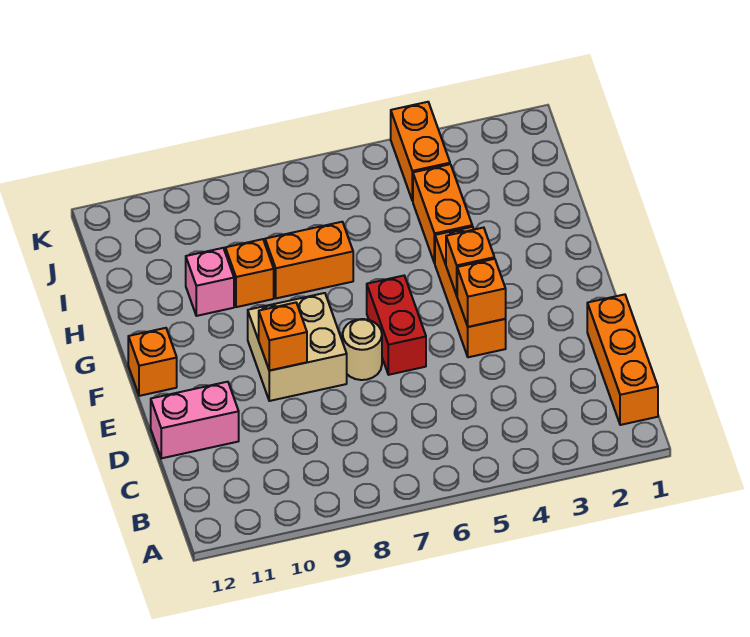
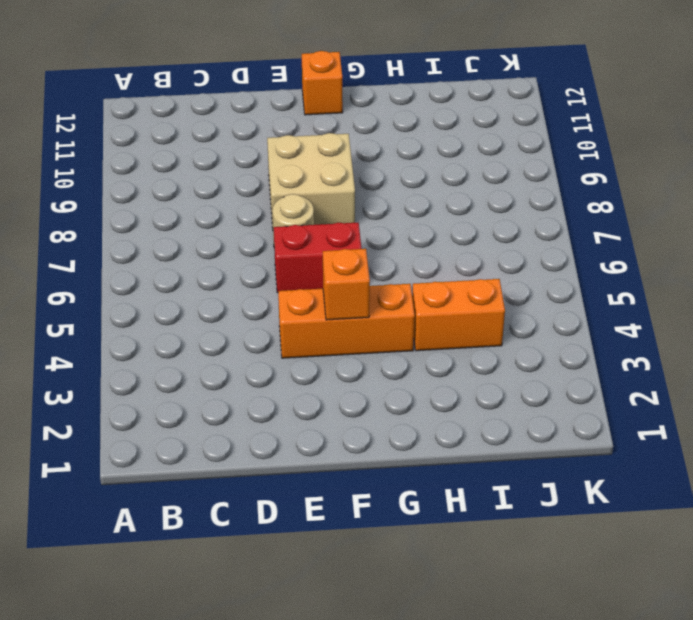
none -> orange 1x3 brick [587,294,658,425]
none -> pink 1x2 brick [151,382,239,458]
none -> orange 1x2 brick [265,222,353,298]

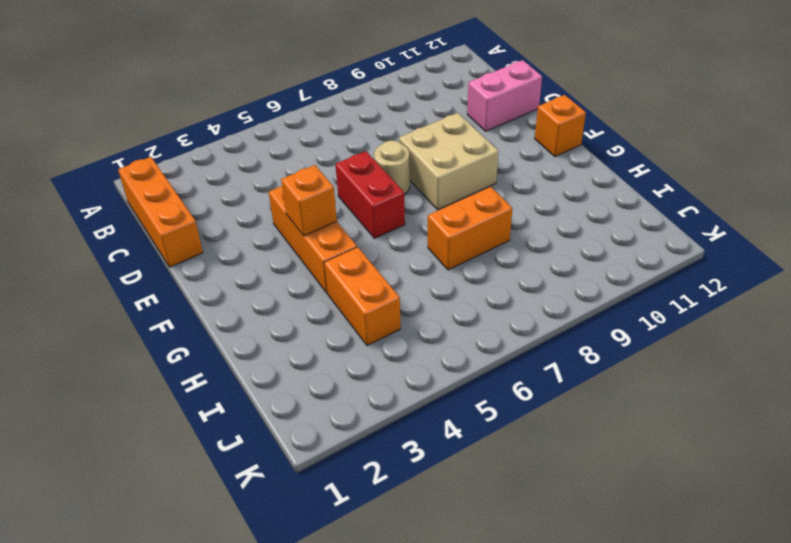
none -> orange 1x1 brick [225,239,274,307]
none -> pink 1x1 brick [186,248,234,316]
none -> orange 1x2 brick [391,102,450,201]

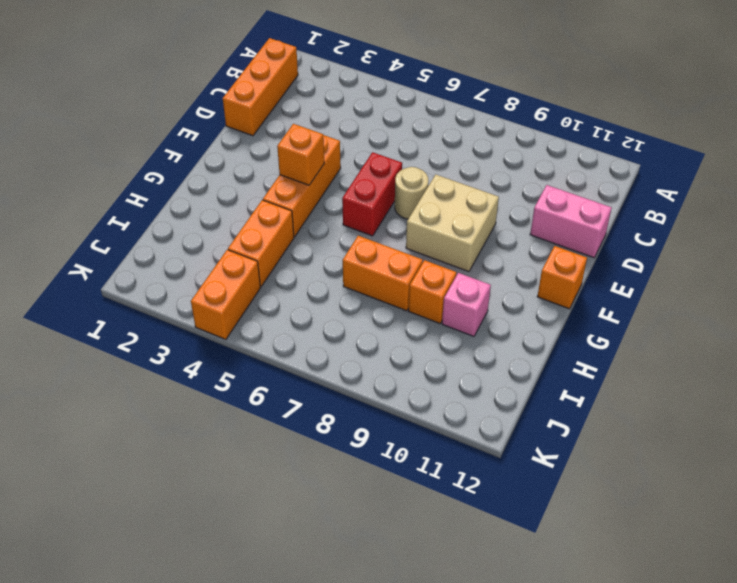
none -> orange 1x1 brick [457,259,506,327]
none -> orange 1x1 brick [259,303,307,371]

